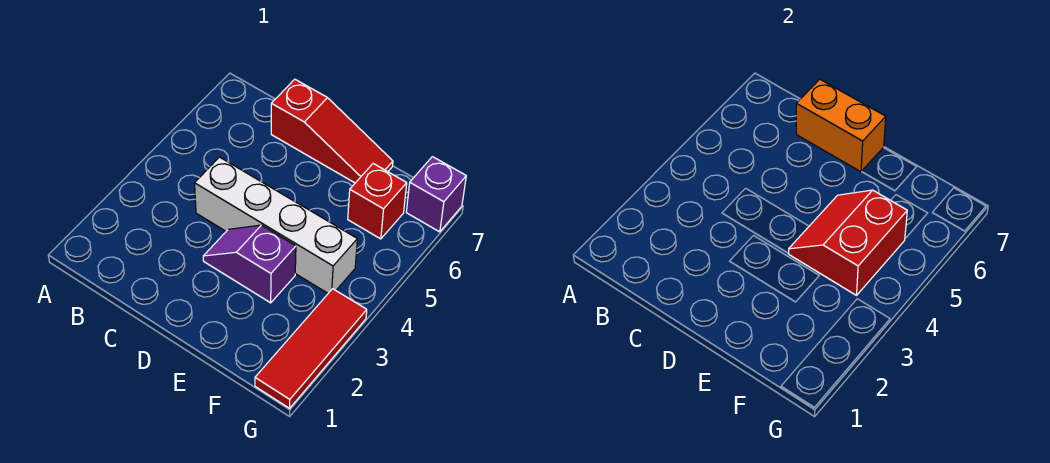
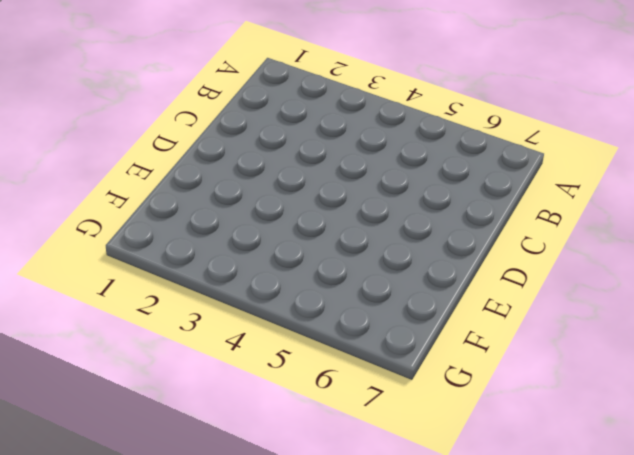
none -> white 1x4 brick [195,157,357,293]
none -> red 1x3 slope [271,79,393,183]

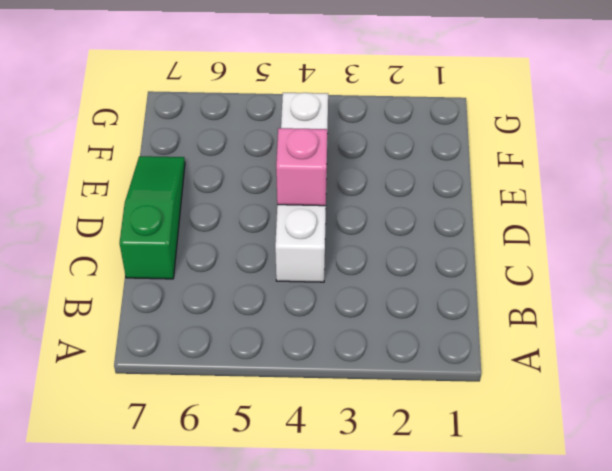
green 1x3 slope [120,156,185,279] -> red 1x3 slope [271,79,393,183]
pink 1x1 brick [276,128,327,206] -> none
none -> purple 1x2 slope [203,225,296,303]
none -> red 1x1 brick [348,164,407,239]

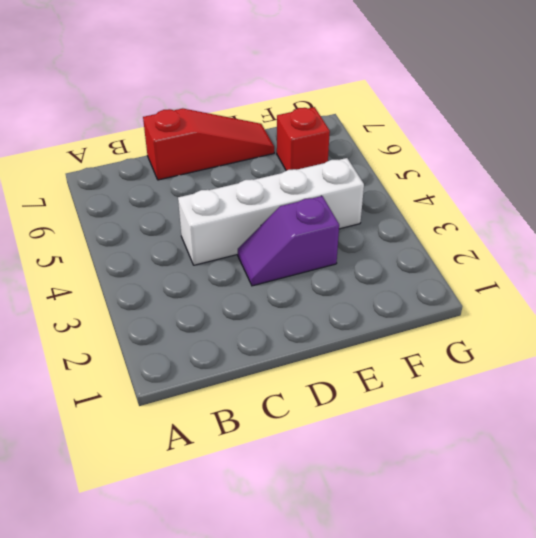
none -> red 1x3 tile [255,289,367,408]
none -> purple 1x1 brick [406,157,466,232]

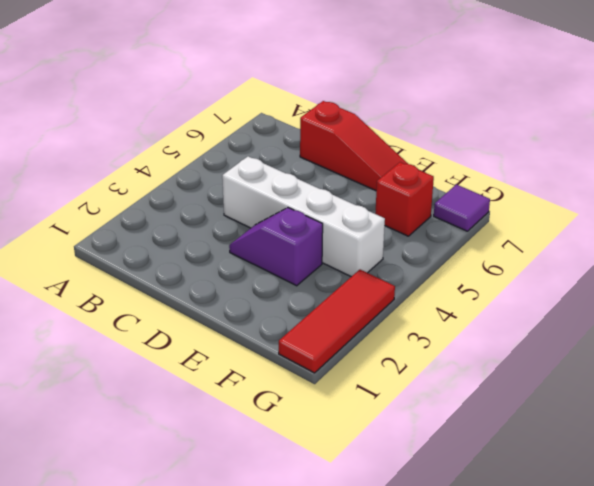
purple 1x1 tile [434,184,490,231] -> purple 1x1 brick [406,157,466,232]
none -> orange 1x2 brick [796,79,886,172]
none -> red 2x2 slope [788,190,907,295]

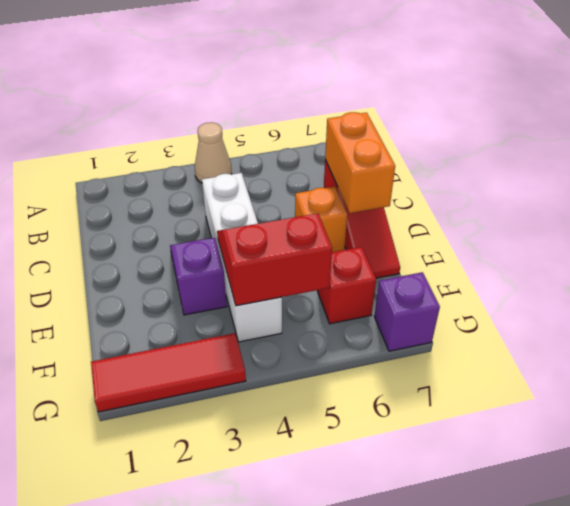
tan 1x1 cone [195,122,232,183] -> none
orange 1x1 brick [295,187,347,252] -> none

